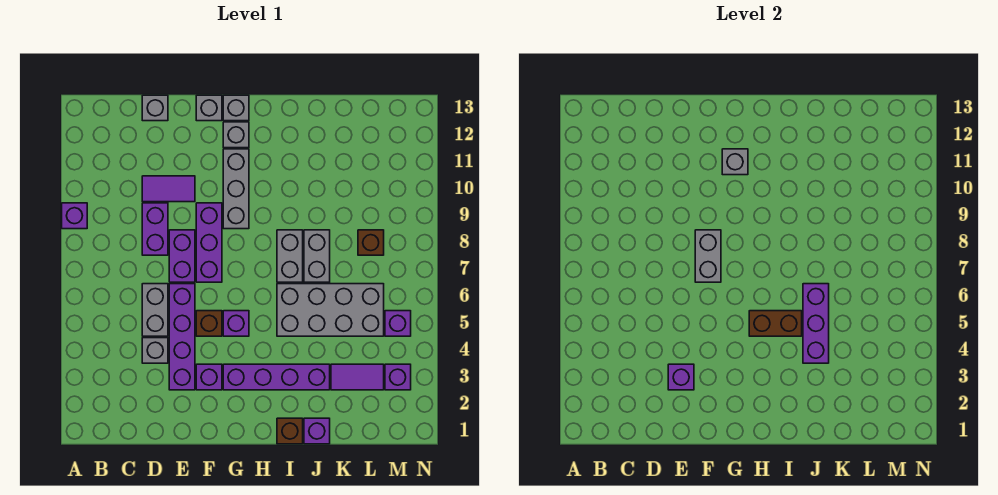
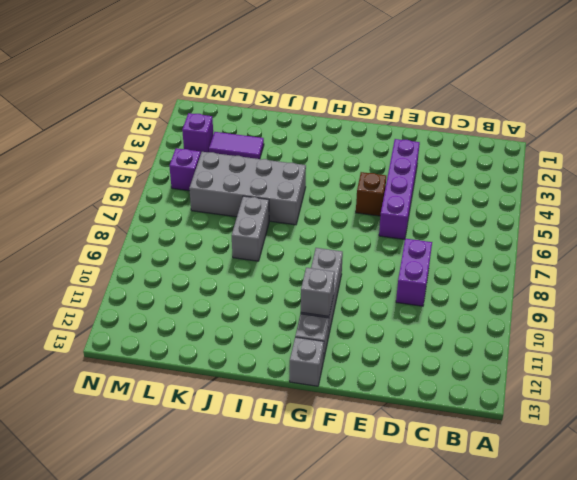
none -> purple 1x1 brick [62,203,87,229]
none -> grey 1x1 brick [142,338,168,363]
none -> grey 1x2 brick [142,284,168,336]
none -> purple 1x2 tile [142,176,195,202]

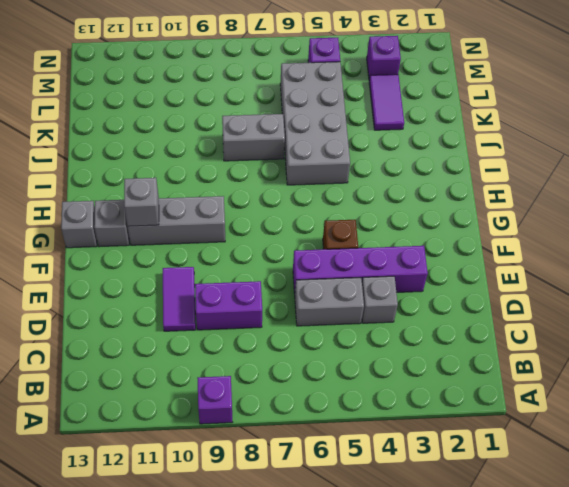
none -> grey 1x1 brick [142,95,168,121]
none -> purple 1x2 brick [169,230,195,282]
none -> purple 1x1 brick [196,364,222,390]
none -> purple 1x3 brick [196,203,222,282]

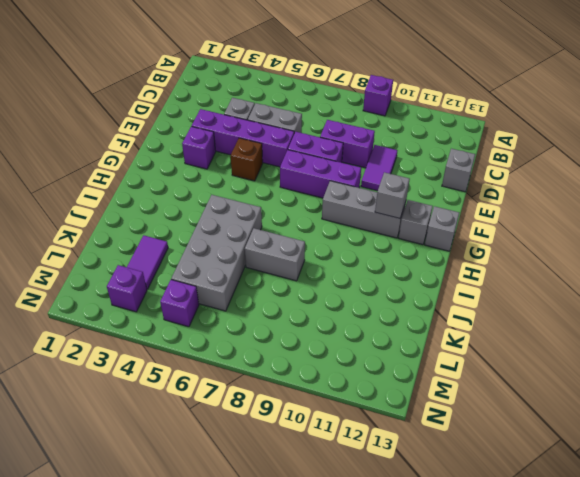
none -> grey 1x1 brick [196,95,222,121]
none -> purple 1x4 brick [223,364,330,390]
none -> purple 1x1 brick [223,311,249,336]
none -> brown 1x1 brick [277,418,303,444]

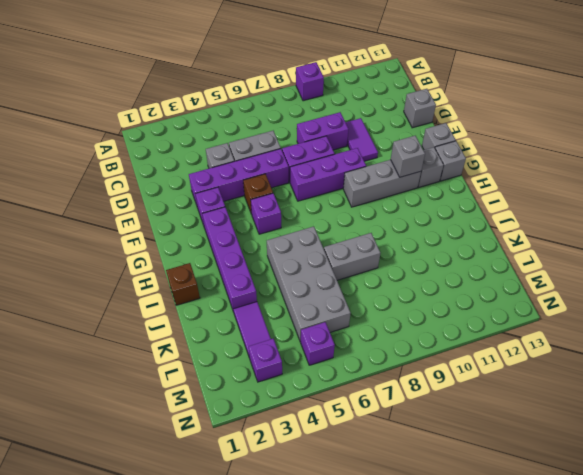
none -> grey 1x2 brick [277,230,303,282]
none -> purple 1x1 brick [304,418,330,444]
none -> brown 1x1 brick [358,230,384,255]
none -> purple 1x1 brick [668,364,694,390]

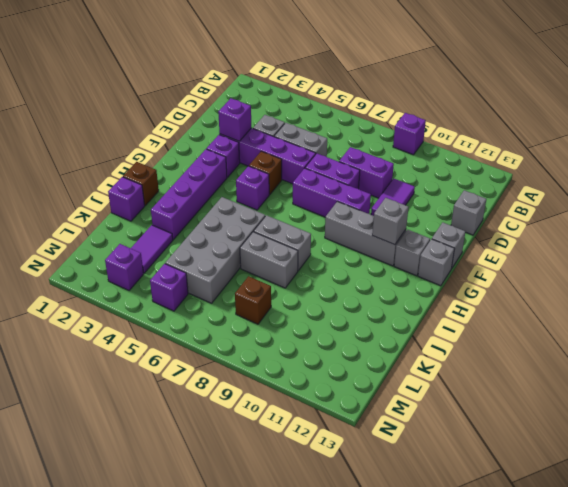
none -> grey 1x2 brick [695,230,721,282]
none -> brown 1x2 brick [749,311,802,336]
none -> purple 1x3 brick [803,284,829,363]

